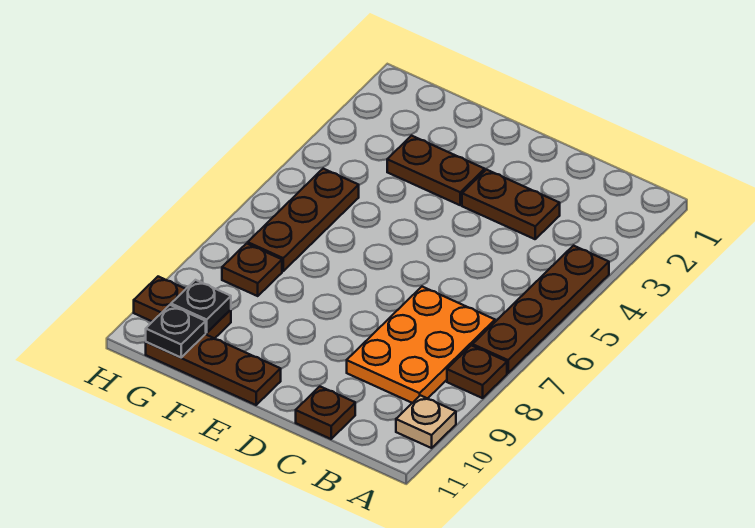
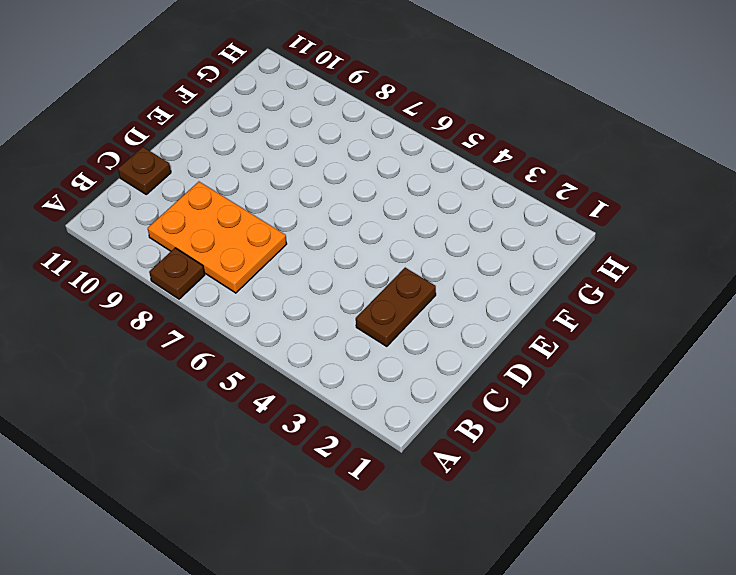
none -> brown 1x4 plate [473,246,609,373]
none -> tan 1x1 plate [396,395,456,448]
none -> brown 1x2 plate [387,136,485,205]

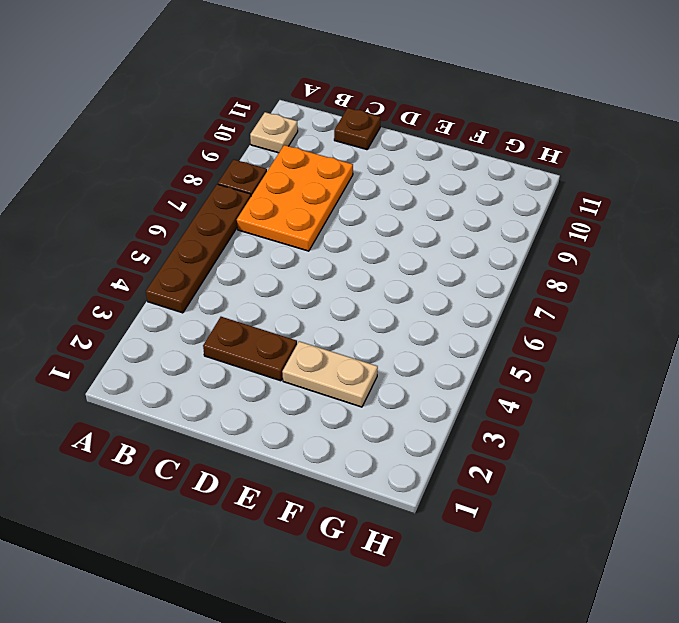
tan 1x2 plate [282,341,378,407] -> brown 1x2 plate [387,136,485,205]
none -> brown 1x3 plate [146,334,281,405]
none -> brown 1x3 plate [248,169,359,271]
none -> brown 1x1 plate [222,244,282,296]

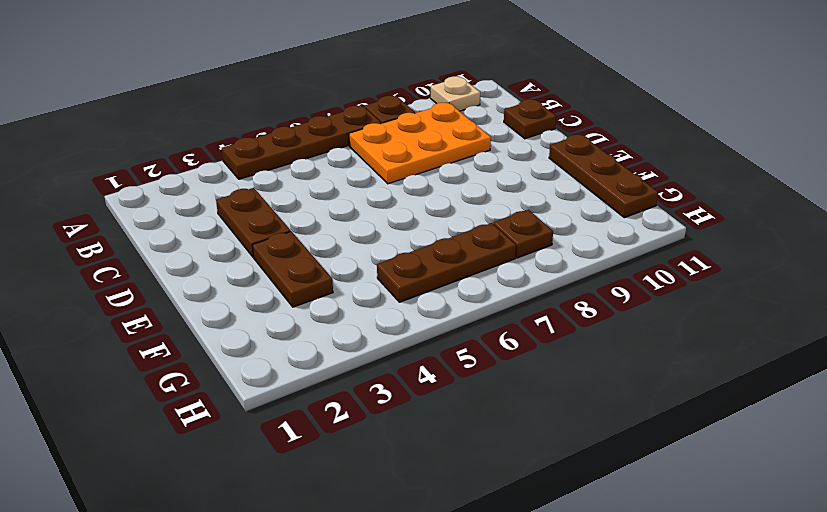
none -> brown 1x2 plate [134,277,231,338]
none -> black 1x1 plate [171,280,231,333]
none -> black 1x1 plate [146,305,206,358]

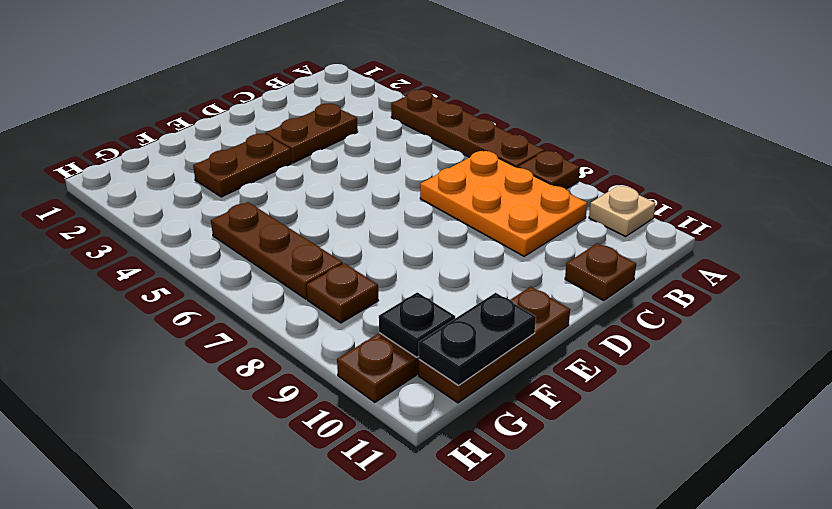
black 1x2 plate [419,293,536,385] -> black 1x1 plate [146,305,206,358]

